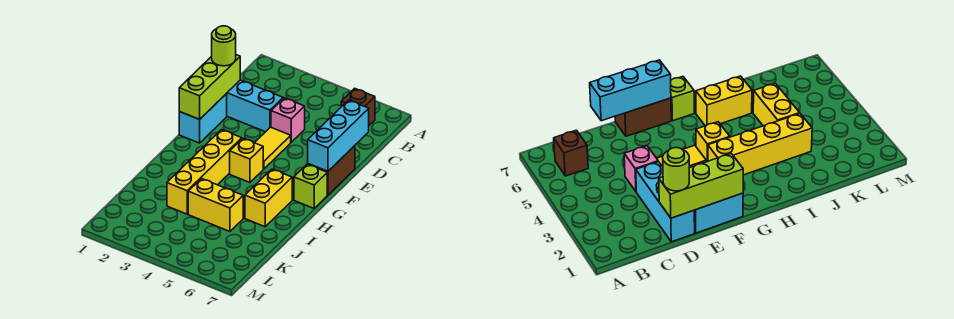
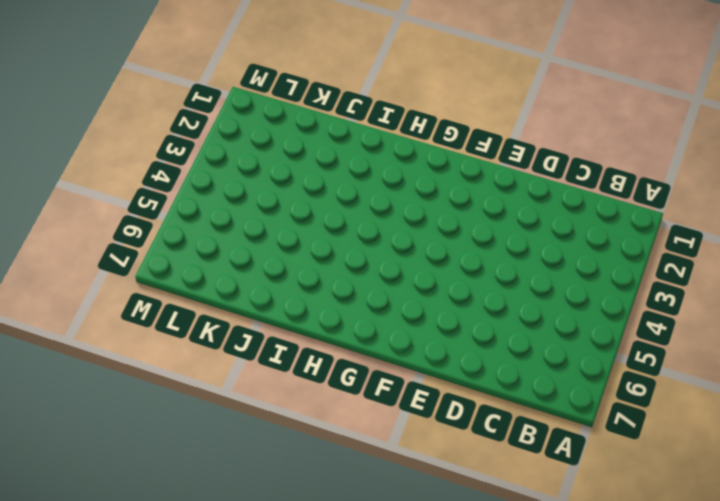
none -> brown 1x1 brick [341,88,375,125]
none -> cyan 1x3 brick [226,80,283,132]
none -> pink 1x1 brick [271,98,305,142]

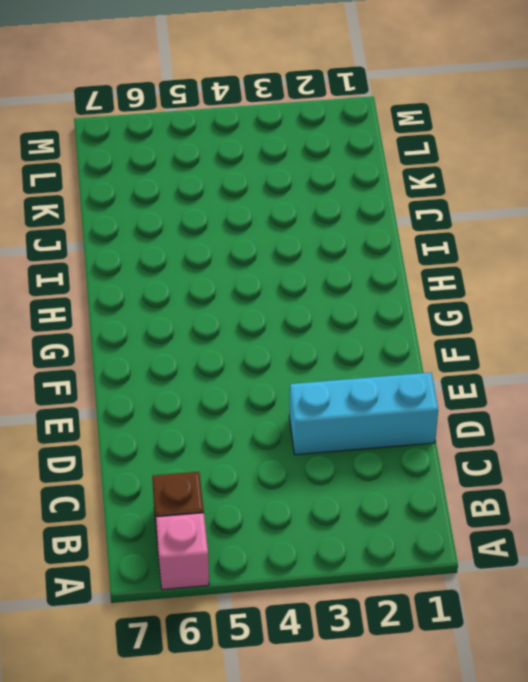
pink 1x1 brick [156,513,209,590] -> pink 1x1 brick moved to [271,98,305,142]
none -> cyan 1x2 brick [179,94,227,143]
none -> yellow 1x2 tile [255,127,291,169]
none -> brown 1x2 brick [308,146,355,195]

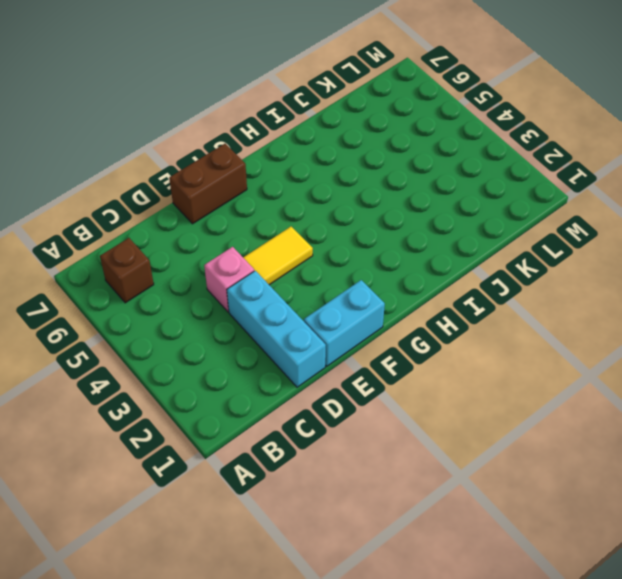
none -> yellow 1x4 brick [167,130,242,214]
none -> yellow 1x1 brick [230,138,263,183]
none -> lime 1x1 brick [294,164,327,208]

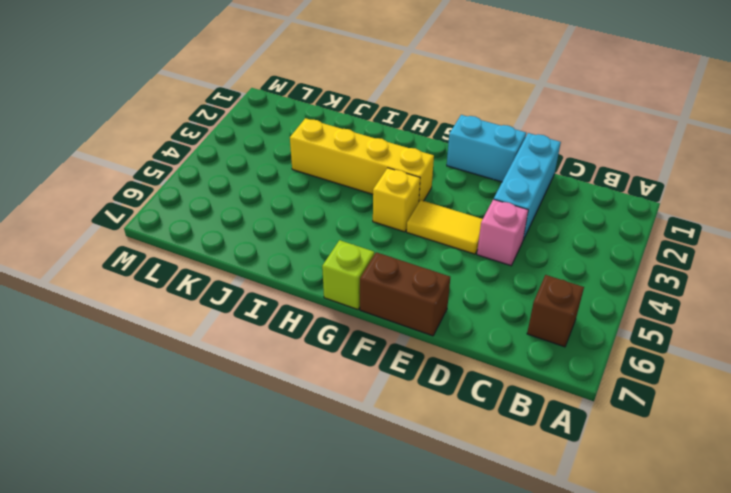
none -> yellow 1x2 brick [245,169,292,227]
none -> yellow 1x2 brick [188,179,243,231]
none -> lime 1x3 brick [179,55,240,119]

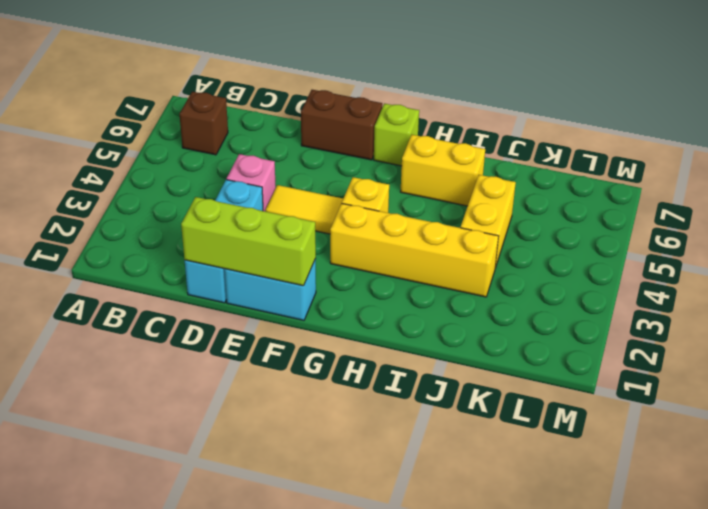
none -> cyan 1x3 brick [308,100,369,171]
none -> lime 1x1 round brick [212,26,236,66]

